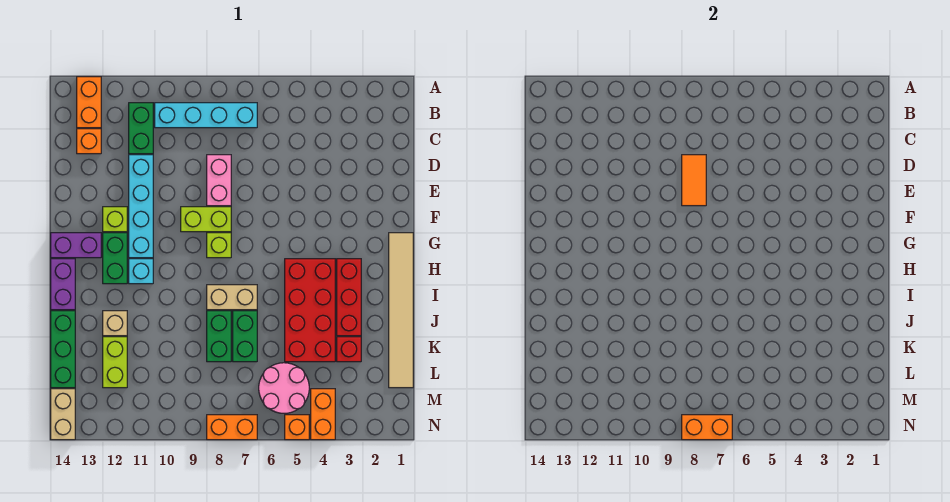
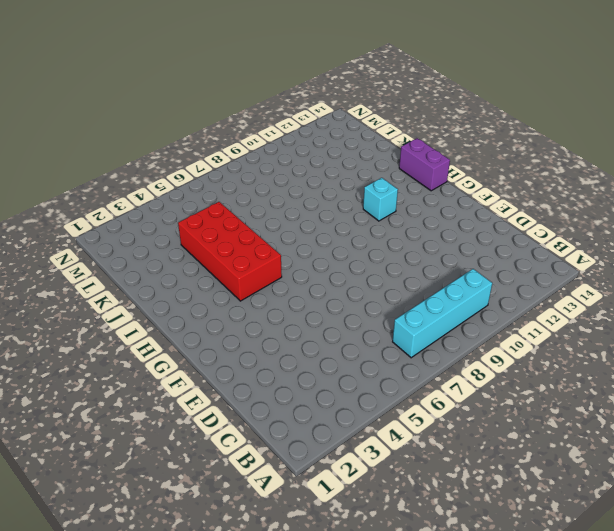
none -> orange 1x2 brick [77,77,101,128]
none -> green 1x2 brick [129,103,153,154]
none -> orange 1x1 brick [77,129,101,154]
none -> pink 1x2 brick [207,155,231,206]

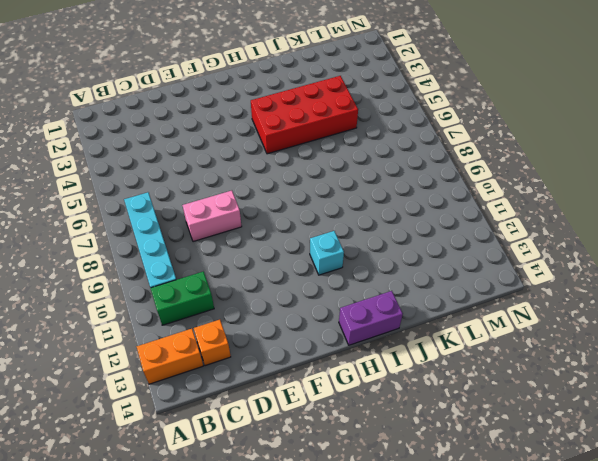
none -> cyan 1x4 brick [129,155,153,258]
none -> lime 1x2 brick [181,207,231,232]
none -> lime 1x1 brick [103,207,127,232]
none -> tan 1x6 tile [389,233,413,388]

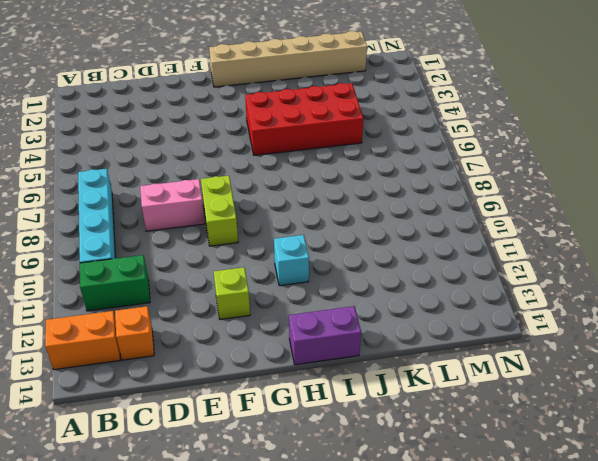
tan 1x6 brick [209,31,367,87] -> tan 1x6 tile [389,233,413,388]
none -> cyan 1x4 brick [129,155,153,258]
none -> lime 1x1 brick [207,233,231,258]
none -> green 1x2 brick [103,233,127,284]
none -> purple 1x2 brick [51,233,101,258]

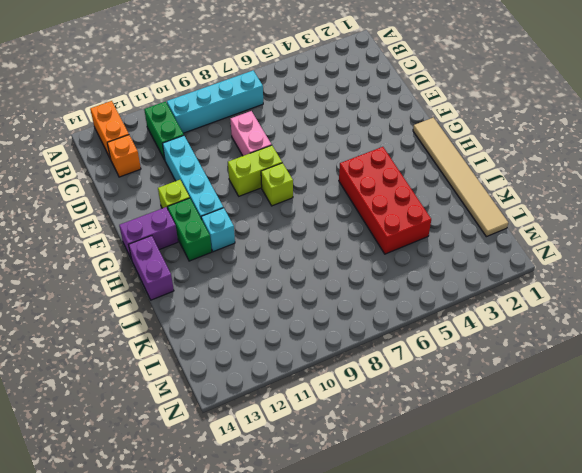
none -> red 1x3 brick [337,259,361,336]
none -> tan 1x2 brick [207,285,257,310]
none -> green 1x2 brick [233,311,257,362]
none -> green 1x2 brick [207,311,231,362]

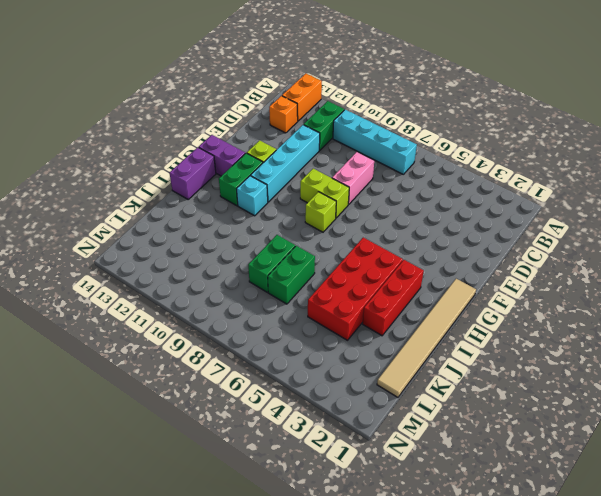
none -> tan 1x2 brick [207,285,257,310]
none -> tan 1x1 brick [103,311,127,336]
none -> green 1x3 brick [51,311,75,388]
none -> red 1x1 brick [337,337,361,362]

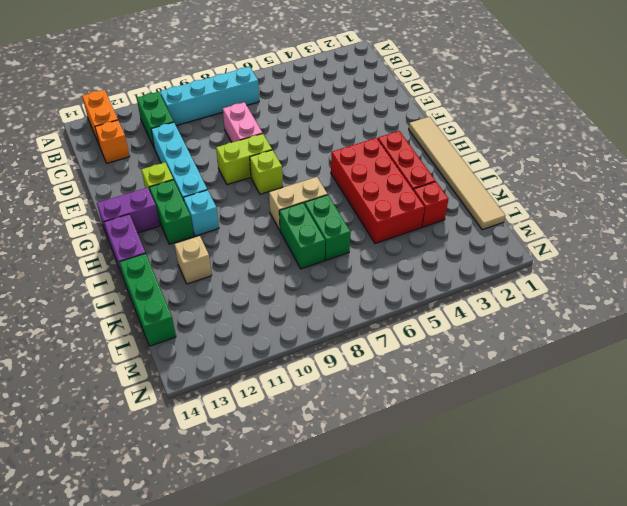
none -> lime 1x2 brick [103,337,127,388]
none -> pink 2x2 round brick [259,363,309,413]
none -> orange 1x2 brick [311,389,335,440]
none -> tan 1x2 brick [51,389,75,440]

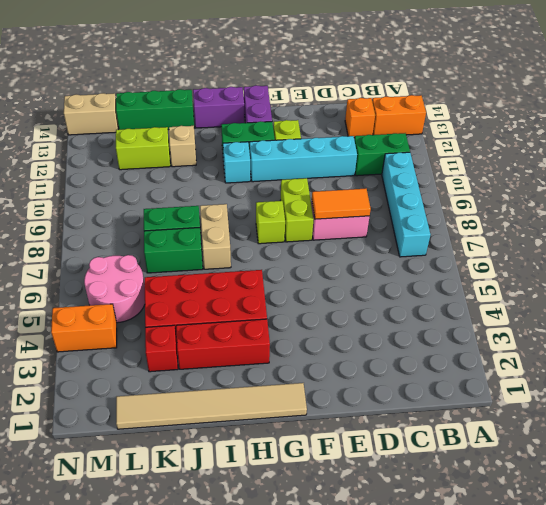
none -> orange 1x1 brick [285,415,309,440]
none -> orange 1x2 brick [207,415,257,440]
none -> orange 1x2 brick [682,415,732,440]

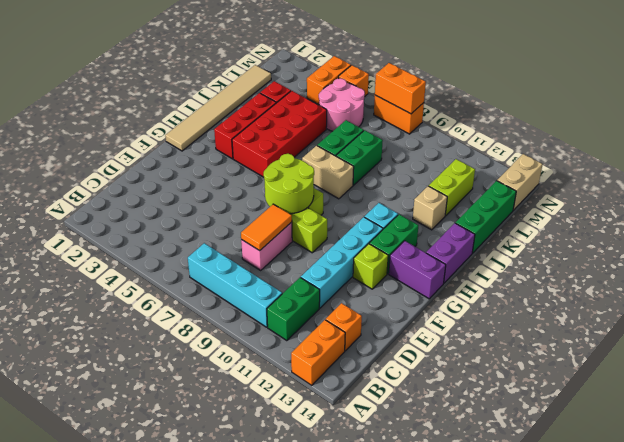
lime 2x2 round brick [264,154,314,214] -> none

